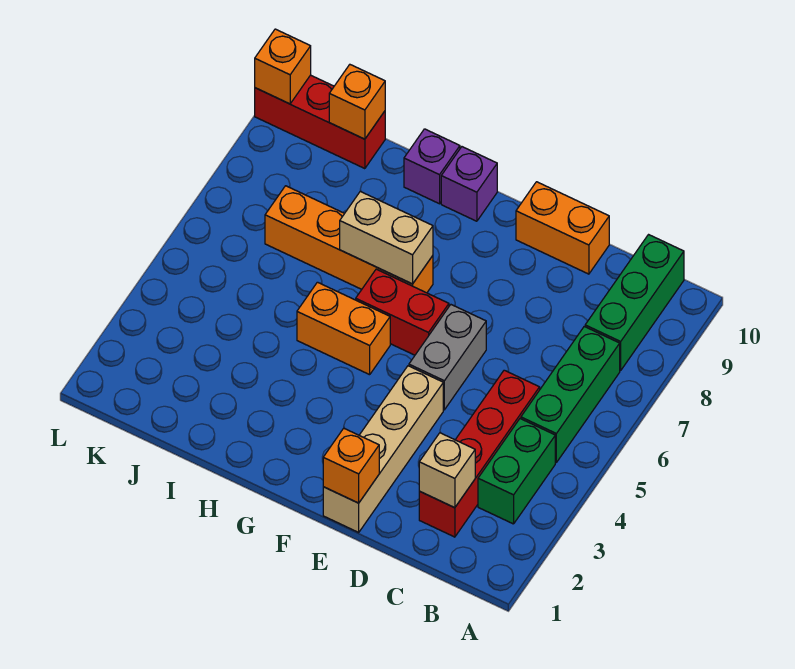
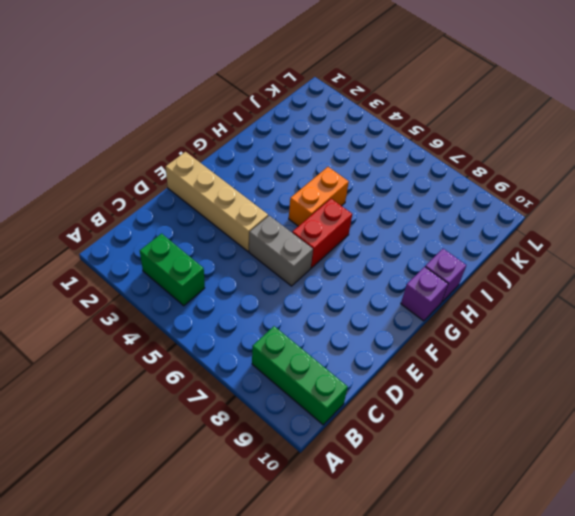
none -> green 1x3 brick [521,327,620,462]
none -> red 1x4 brick [419,370,540,537]
none -> orange 1x2 brick [516,182,609,274]

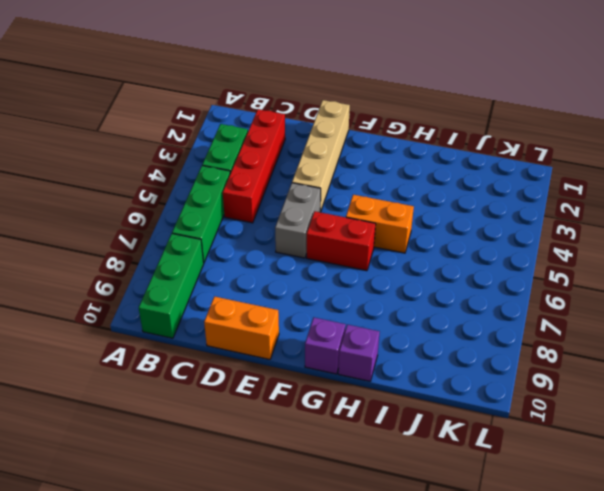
none -> orange 1x4 brick [265,186,433,293]
none -> red 1x3 brick [255,75,385,169]
none -> tan 1x1 brick [419,433,475,508]

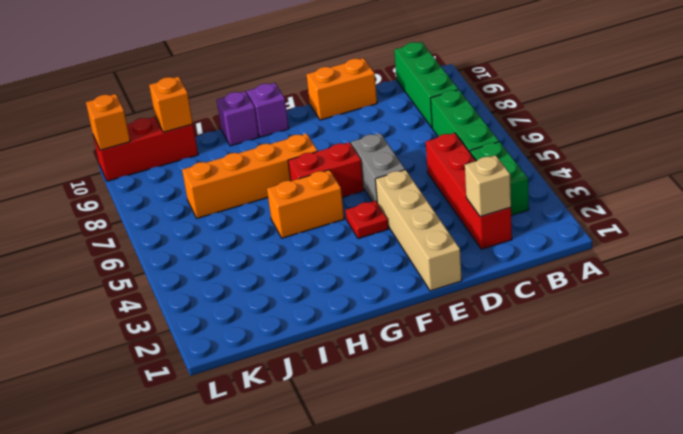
red 1x1 plate [345,201,388,239] -> none
none -> orange 1x1 brick [323,428,379,503]
none -> tan 1x2 brick [340,192,433,284]

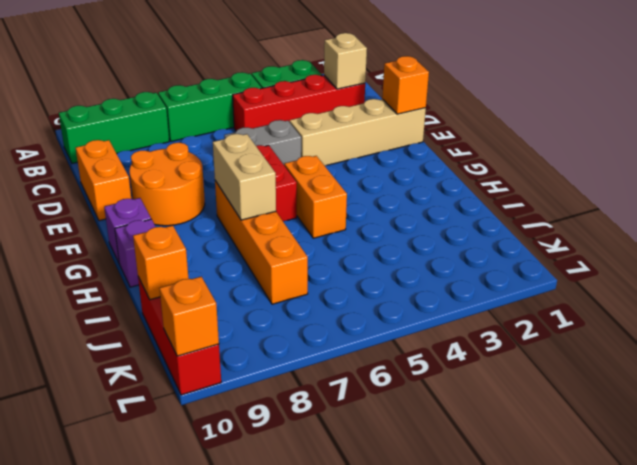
orange 2x2 round brick [129,143,205,226] -> none

